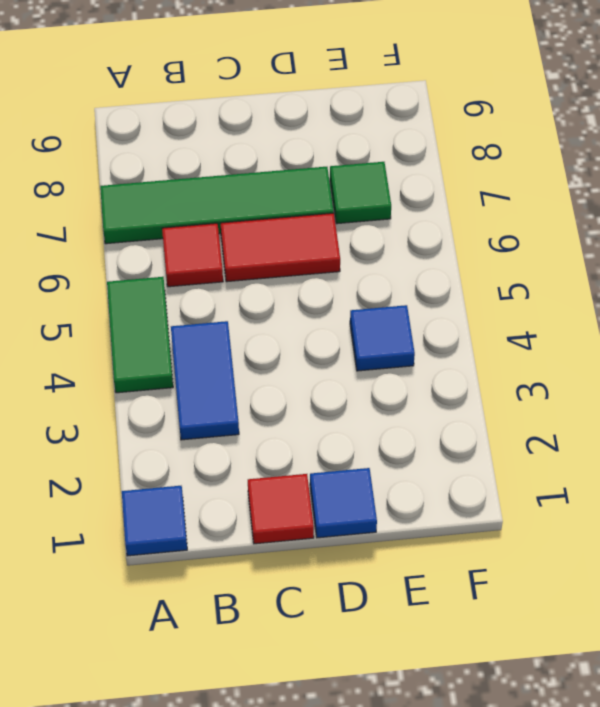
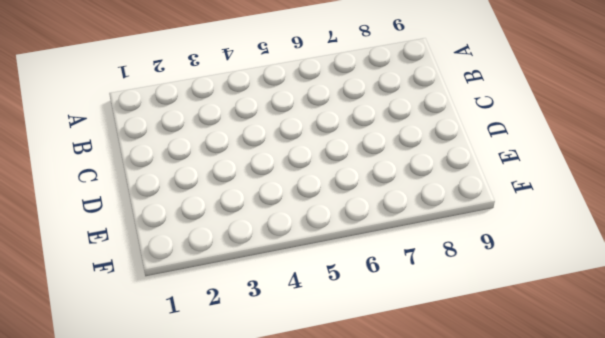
none -> blue 1x1 tile [122,486,187,556]
none -> green 1x2 tile [107,277,173,393]

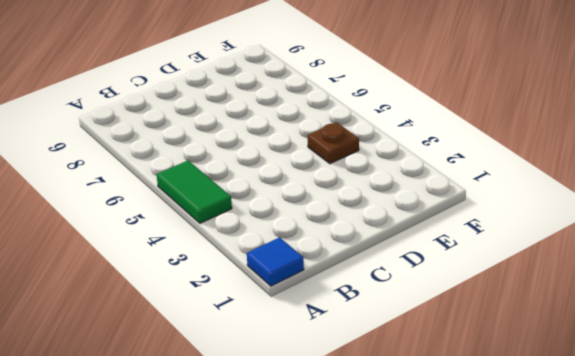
brown 1x1 plate [307,122,359,164] -> blue 1x1 tile [350,305,415,371]
none -> green 1x4 tile [100,167,334,244]
none -> blue 1x2 tile [171,321,239,440]

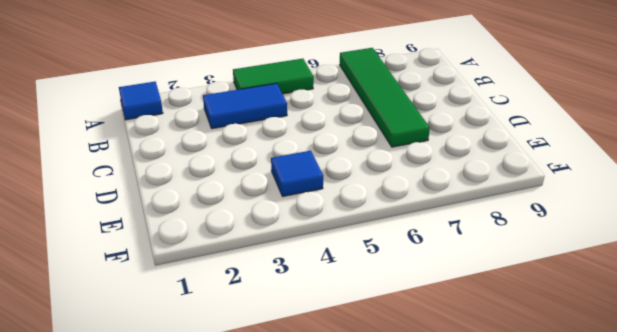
none -> red 1x1 tile [162,223,223,287]
none -> red 1x1 tile [248,474,314,544]

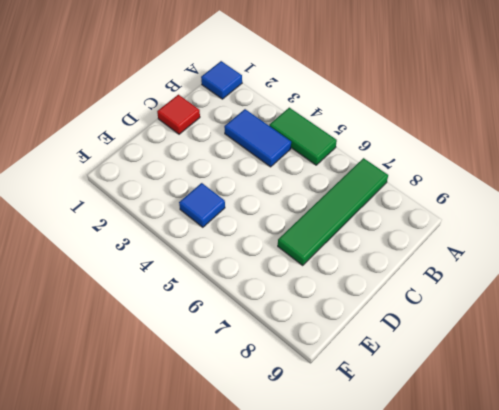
none -> red 1x1 tile [162,223,223,287]
none -> red 1x2 tile [221,213,340,282]

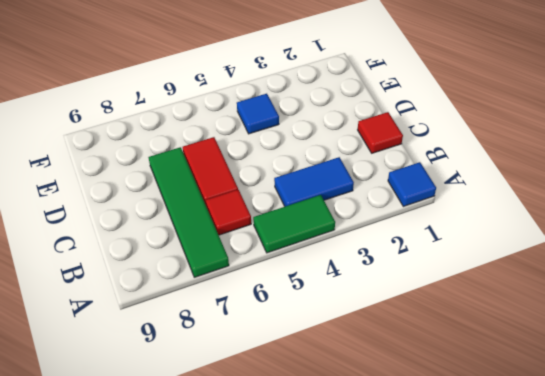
none -> blue 1x1 tile [310,468,377,538]
none -> green 1x1 tile [330,162,391,224]

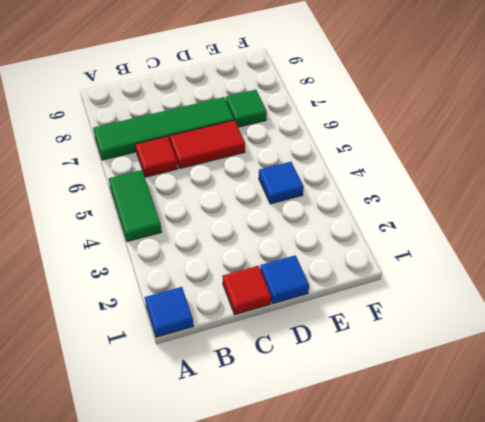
none -> blue 1x2 tile [171,321,239,440]

